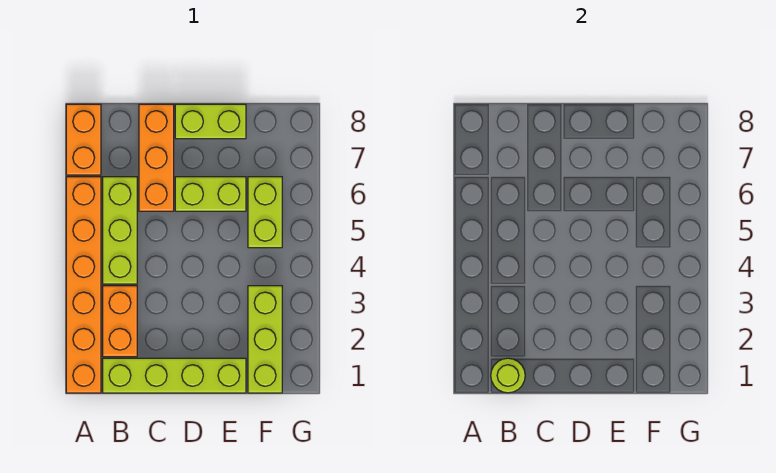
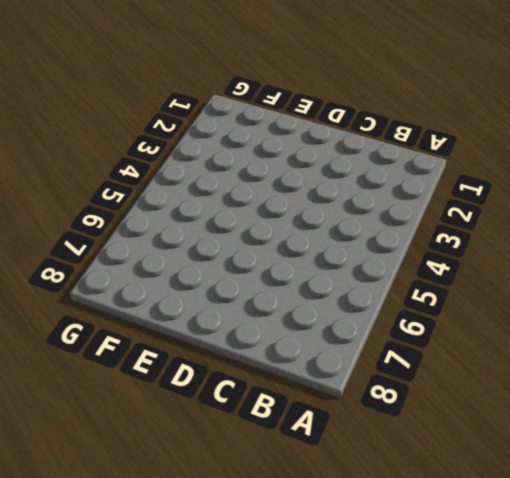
none -> orange 1x6 brick [66,177,101,393]
none -> orange 1x2 brick [66,104,101,175]

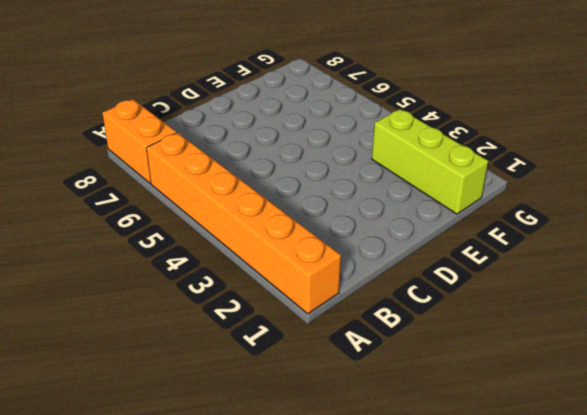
none -> lime 1x4 brick [103,358,246,393]
none -> orange 1x2 brick [103,286,137,357]

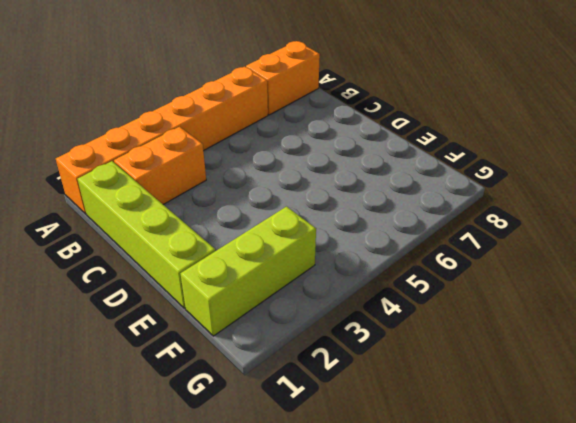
none -> lime 1x3 brick [103,177,137,284]
none -> orange 1x3 brick [139,104,174,211]

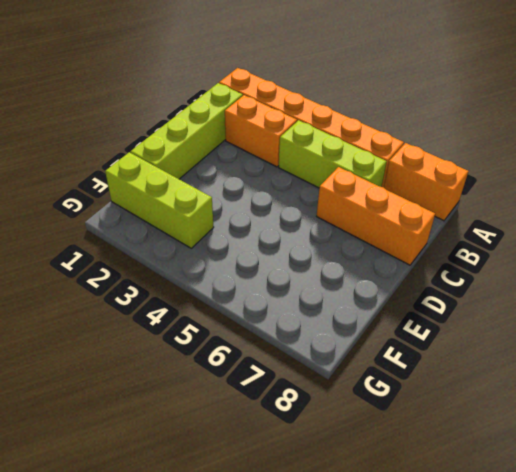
none -> lime 1x2 brick [175,177,246,211]
none -> lime 1x2 brick [175,104,246,139]

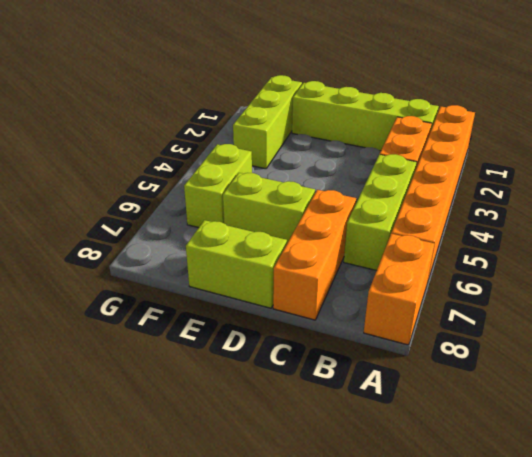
none -> lime 1x1 round brick [491,358,525,393]

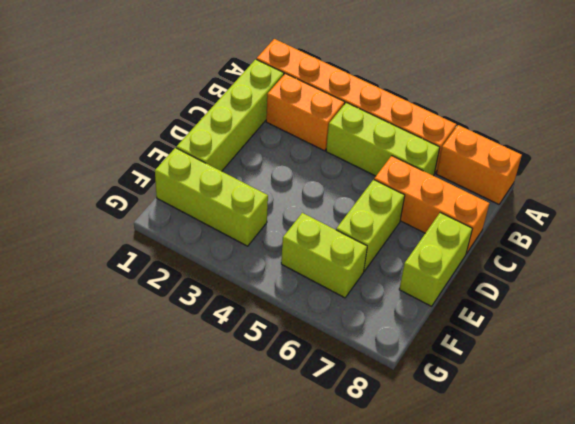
none -> lime 1x1 round brick [491,358,525,393]

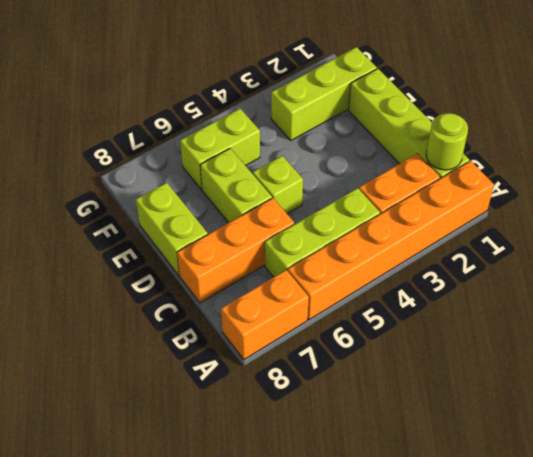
lime 1x1 brick [253,156,303,214] -> none

